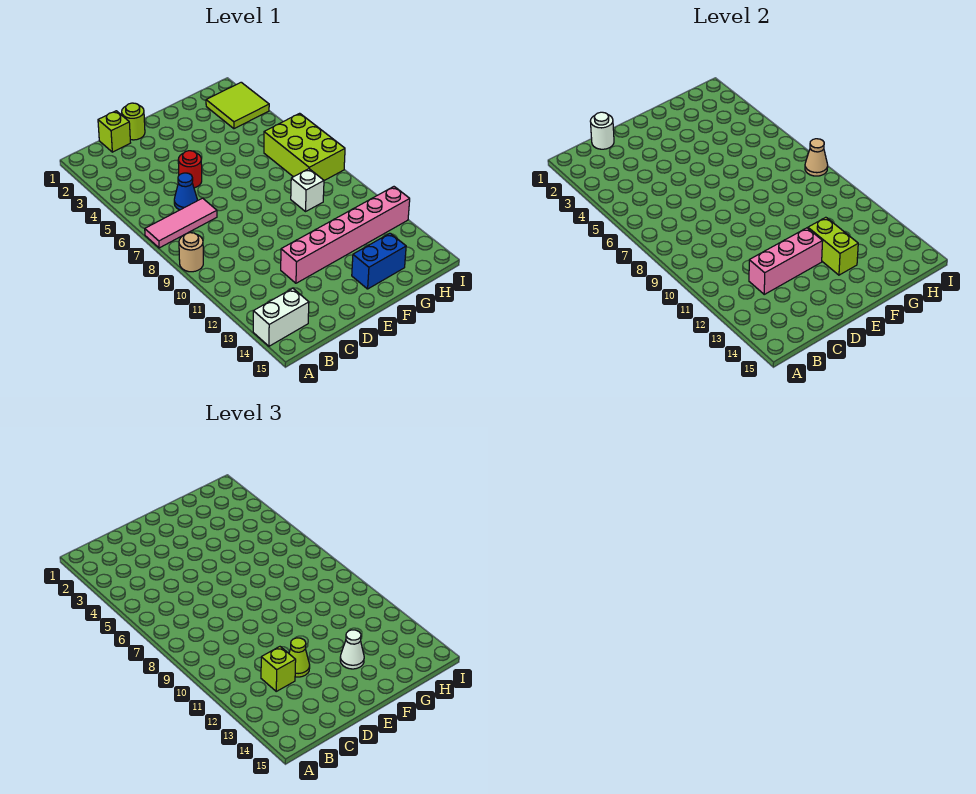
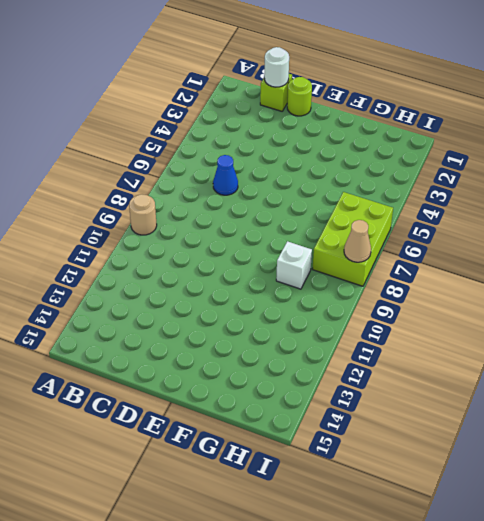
none -> pink 1x3 tile [145,198,217,248]
none -> white 1x2 brick [253,288,309,346]
none -> red 1x1 round brick [178,151,202,188]

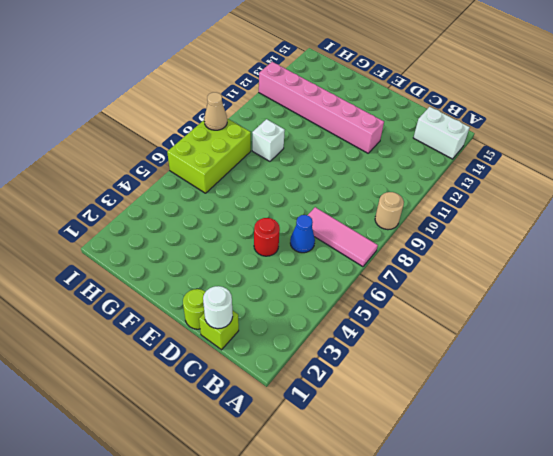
none -> blue 1x2 brick [352,233,406,289]
none -> lime 2x2 tile [206,82,269,129]
none -> pink 1x3 brick [749,228,823,294]

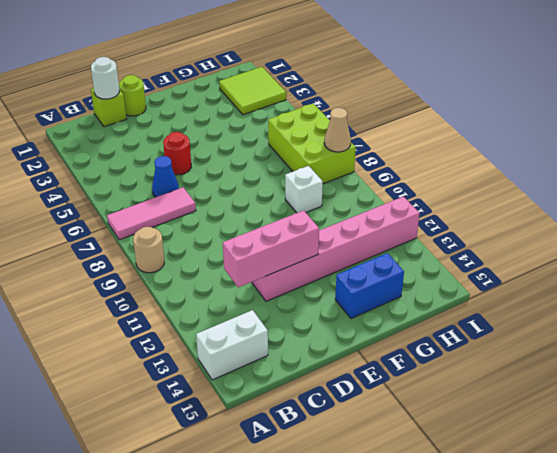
none -> lime 1x2 brick [808,217,858,275]
none -> lime 1x1 brick [261,647,296,691]
none -> lime 1x1 cone [289,638,310,677]

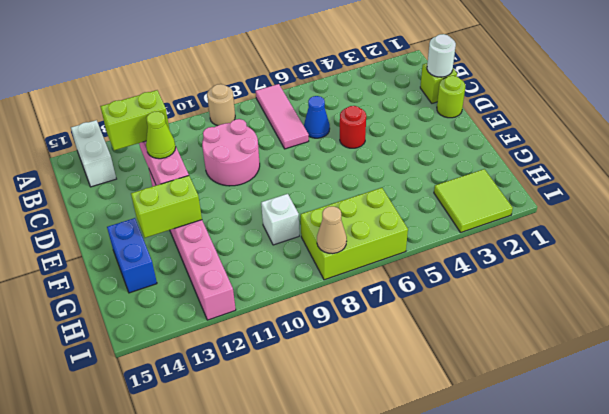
pink 2x2 round brick [202,119,260,186] -> none
lime 1x2 brick [100,90,169,150] -> lime 1x1 brick [261,647,296,691]
none -> white 1x1 cone [340,630,364,669]

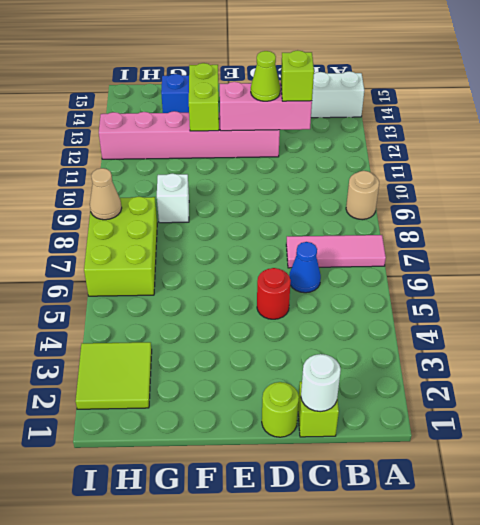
none -> white 1x1 cone [340,630,364,669]

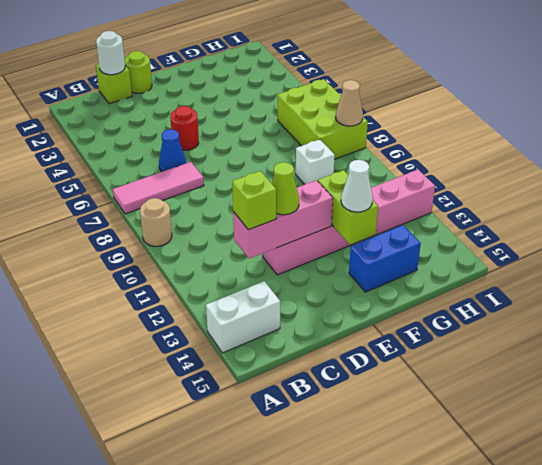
none -> lime 2x2 tile [206,82,269,129]

